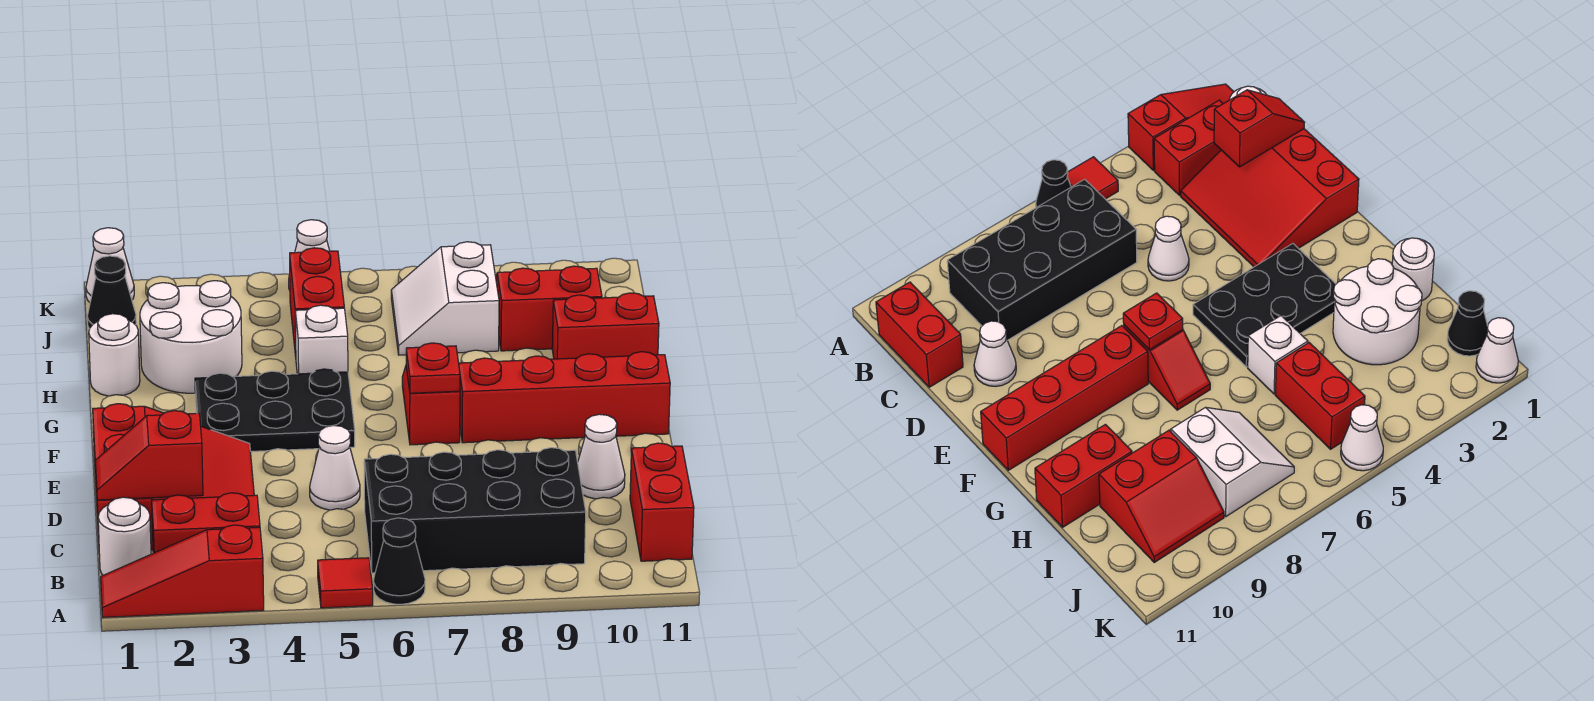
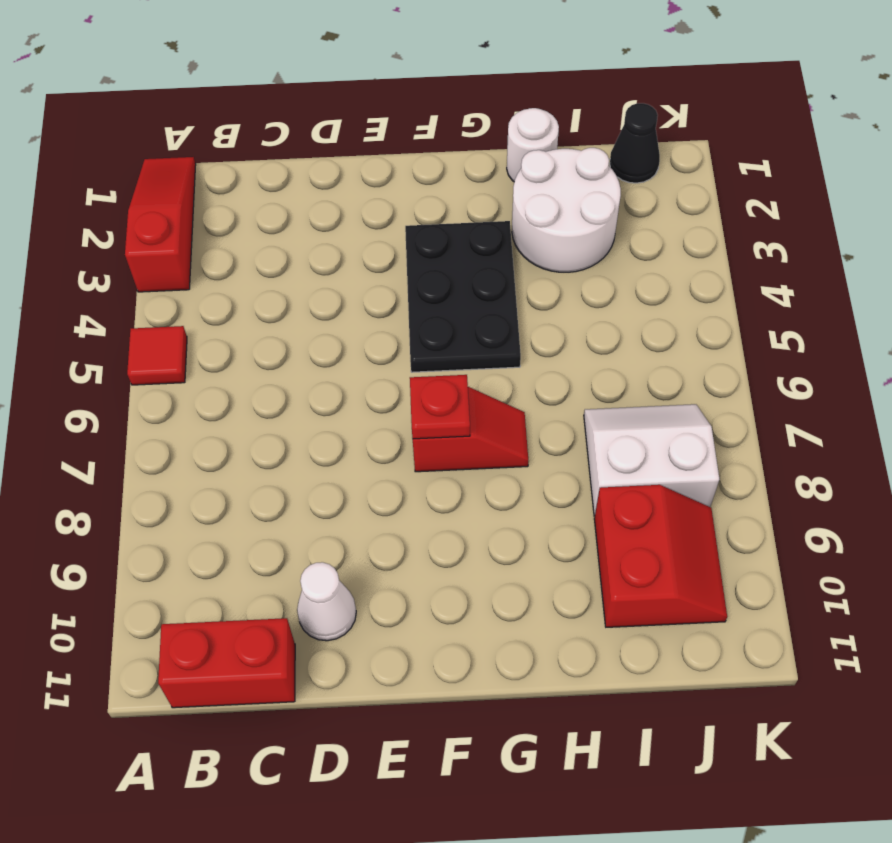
none -> black 1x1 cone [374,518,425,604]
none -> white 1x1 round brick [98,497,151,575]
none -> red 1x2 brick [152,493,260,553]

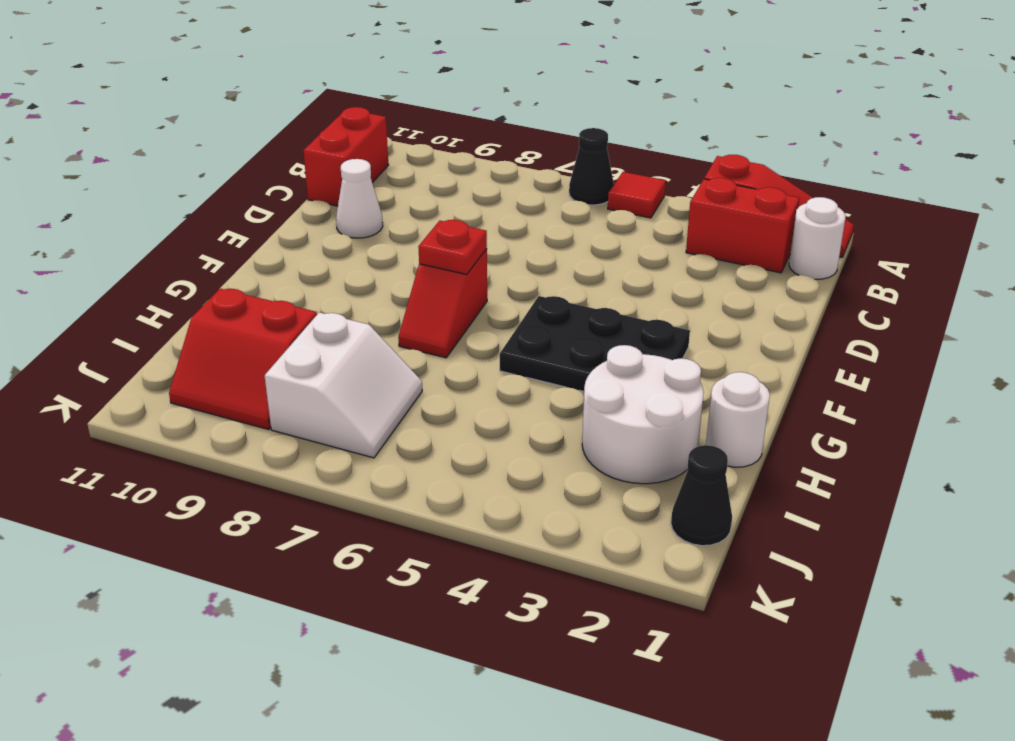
none -> black 2x4 brick [364,448,586,573]
none -> red 3x3 slope [93,404,254,550]
none -> white 1x1 cone [310,425,360,510]

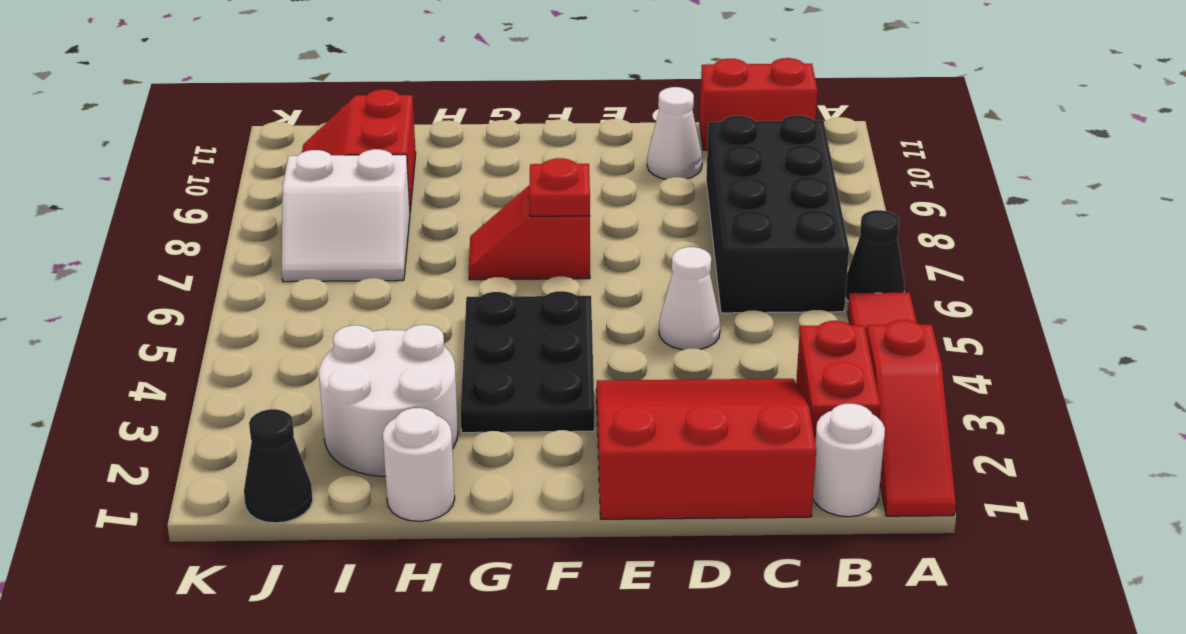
none -> red 1x4 brick [459,352,670,443]
none -> white 1x1 brick [295,305,348,374]
none -> red 1x2 brick [552,293,659,359]

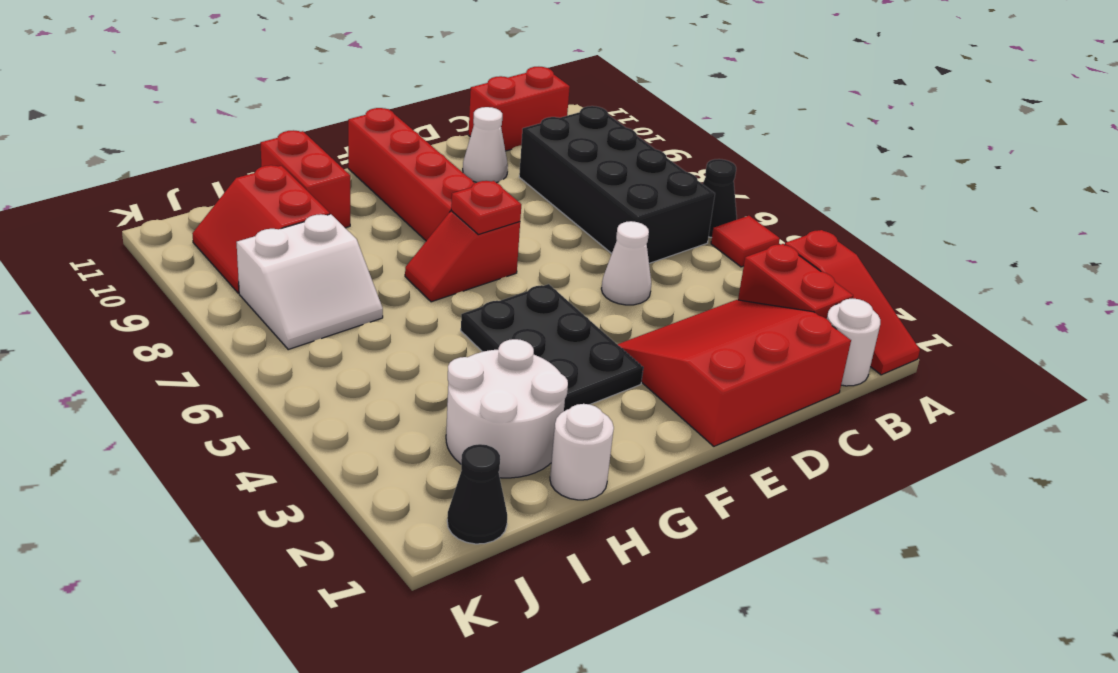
none -> white 1x1 brick [295,305,348,374]
none -> red 1x2 brick [290,248,344,356]
none -> white 1x1 cone [86,228,134,302]

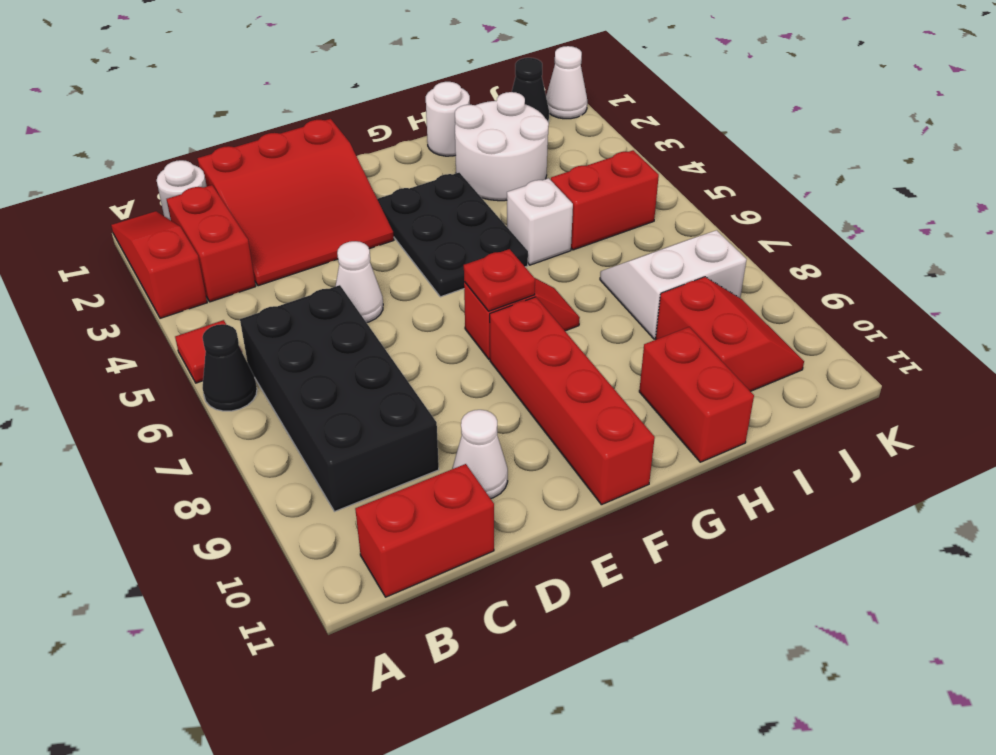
none -> white 1x1 cone [289,220,330,290]
none -> red 1x2 slope [95,411,203,500]

